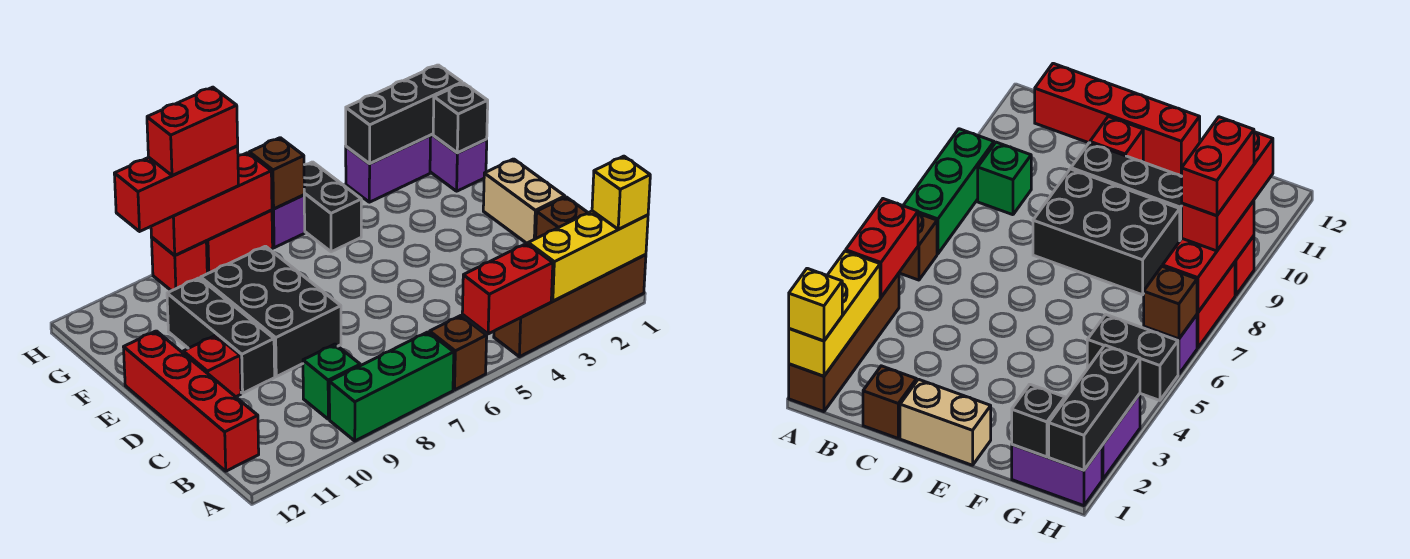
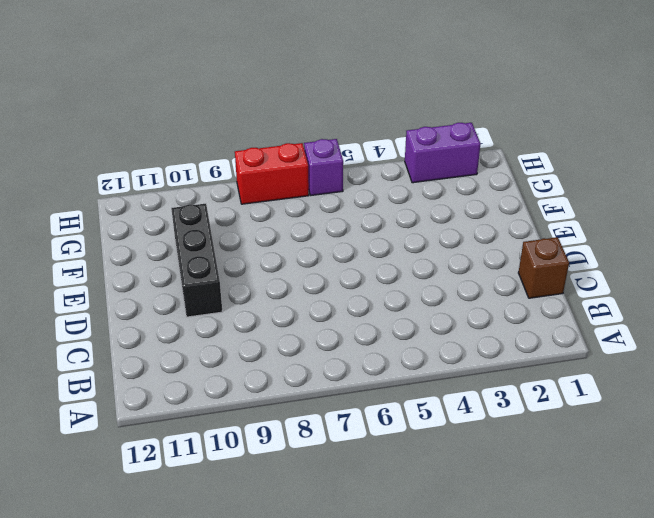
none -> brown 1x4 brick [494,255,646,357]
none -> brown 1x1 brick [430,316,487,390]
none -> green 1x3 brick [329,332,454,441]

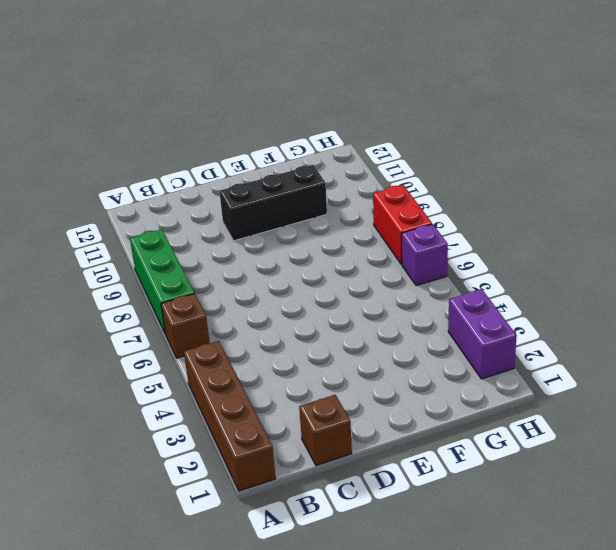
none -> green 1x1 brick [303,344,360,419]
none -> red 1x4 brick [124,331,259,471]
none -> tan 1x2 brick [483,159,565,244]

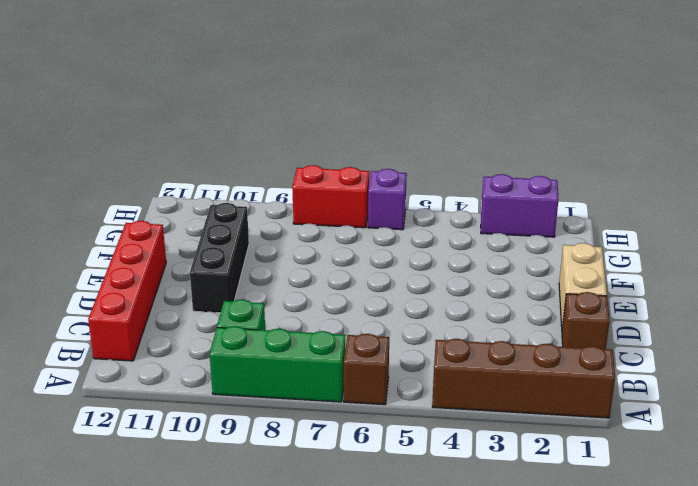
none -> black 2x3 brick [201,246,341,377]
none -> red 1x1 brick [183,335,241,397]
none -> purple 1x2 brick [430,134,487,191]

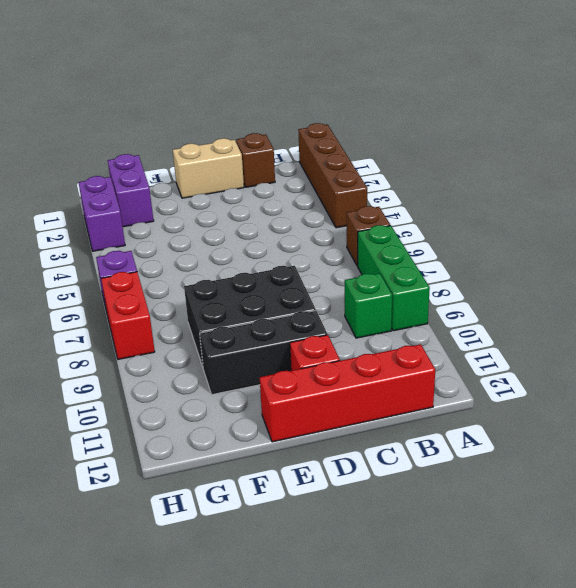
purple 1x2 brick [108,154,154,227] -> purple 1x2 brick turned to [430,134,487,191]
none -> black 1x2 brick [304,162,361,252]
none -> red 1x1 brick [151,237,207,291]
none -> yellow 1x3 brick [528,211,648,301]

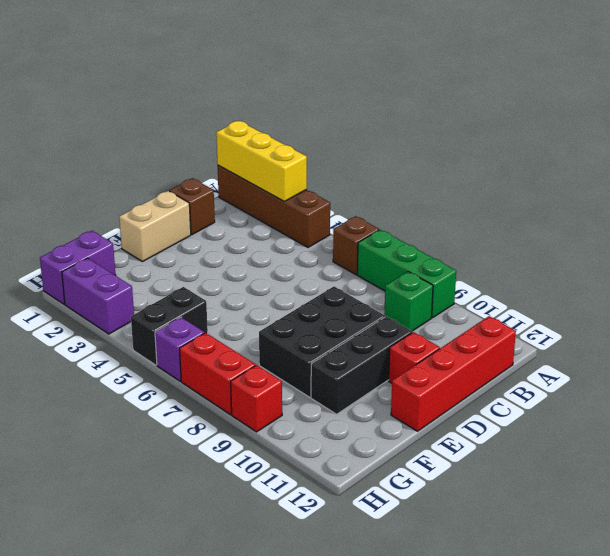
none -> red 1x2 brick [462,243,553,334]
none -> black 1x1 brick [433,83,488,153]
none -> black 1x3 brick [346,65,462,164]

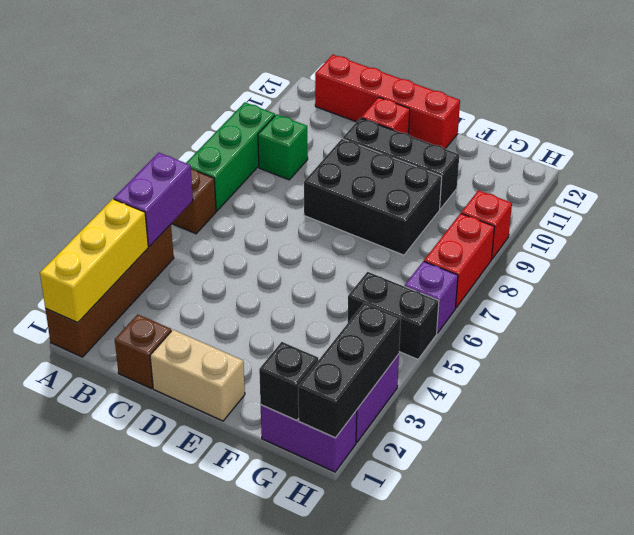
purple 1x2 brick [114,153,193,247] -> red 1x2 brick [462,243,553,334]
none -> brown 1x1 brick [249,138,304,209]
none -> red 1x3 brick [151,153,272,255]
none -> yellow 1x1 brick [592,156,650,229]

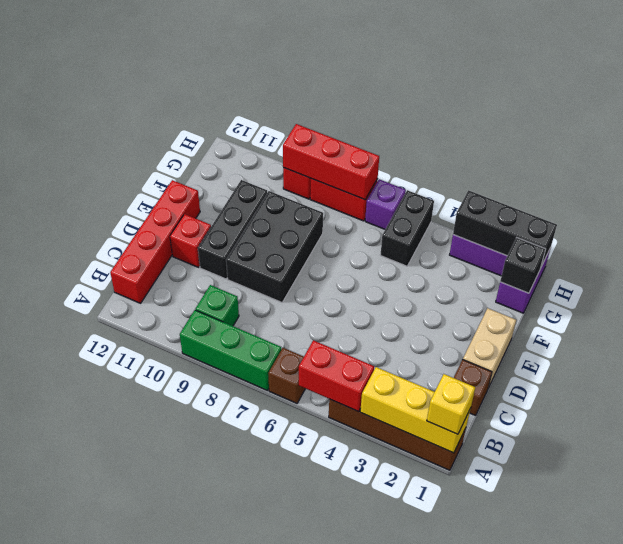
none -> brown 1x1 brick [249,138,304,209]
none -> red 1x3 brick [114,146,239,231]
none -> red 1x2 brick [147,87,238,176]

